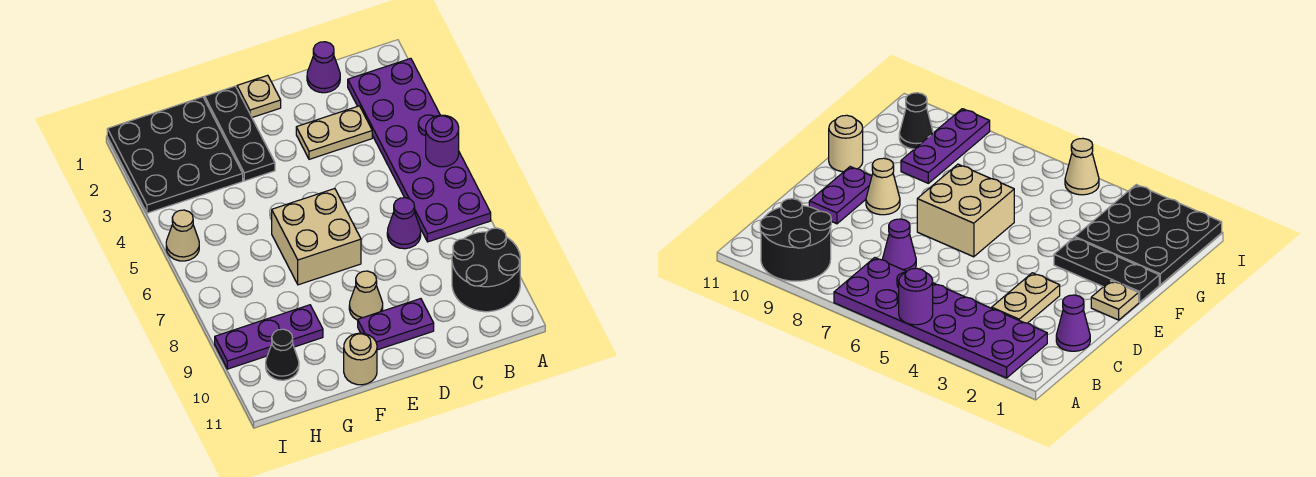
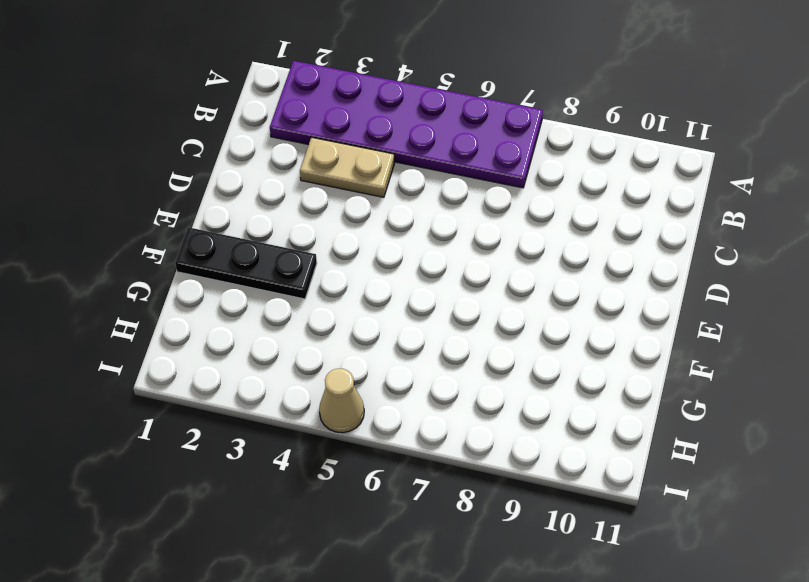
tan 1x2 plate [300,137,395,197] -> tan 1x2 plate turned to [296,106,372,159]
none -> black 2x2 round brick [452,228,520,312]
none -> purple 1x1 cone [307,42,340,93]
none -> purple 1x1 cone [387,198,421,249]

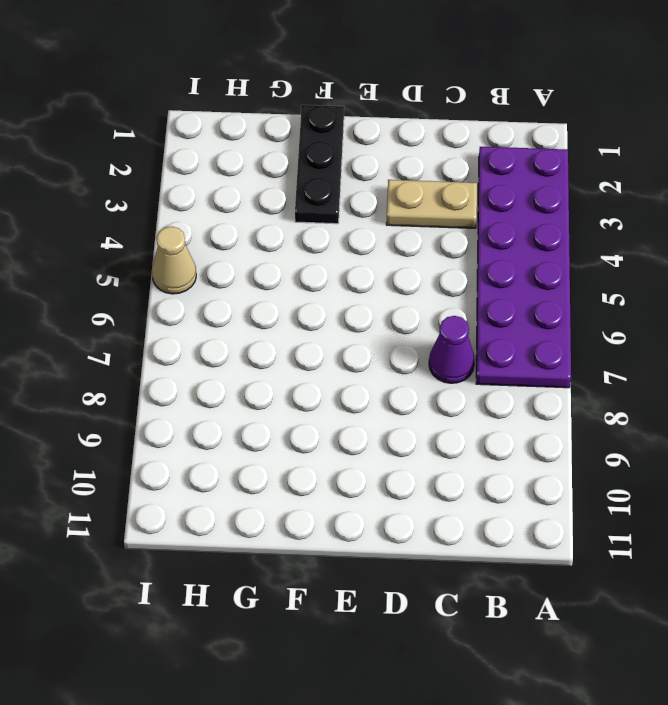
none -> black 2x2 round brick [452,228,520,312]
none -> purple 1x1 cone [307,42,340,93]
none -> purple 1x2 plate [358,299,434,350]

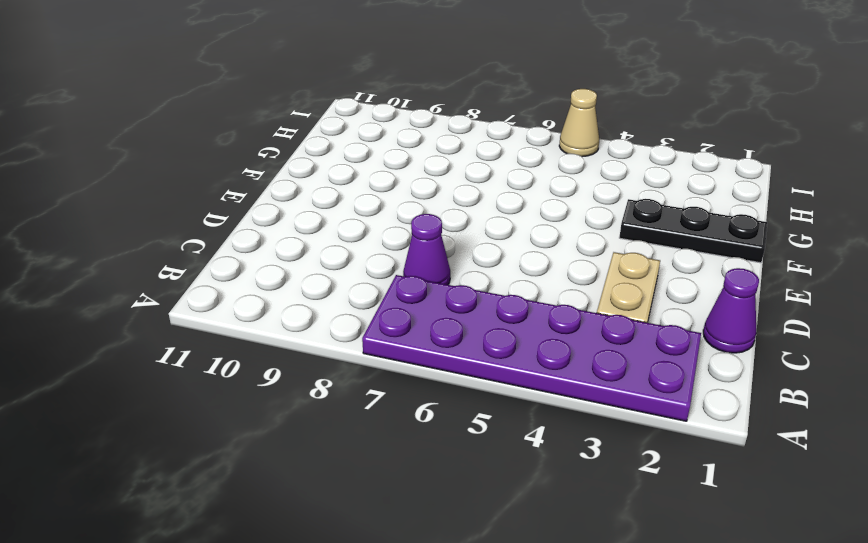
none -> black 2x2 round brick [452,228,520,312]
none -> purple 1x2 plate [358,299,434,350]
none -> tan 1x1 plate [237,75,281,117]

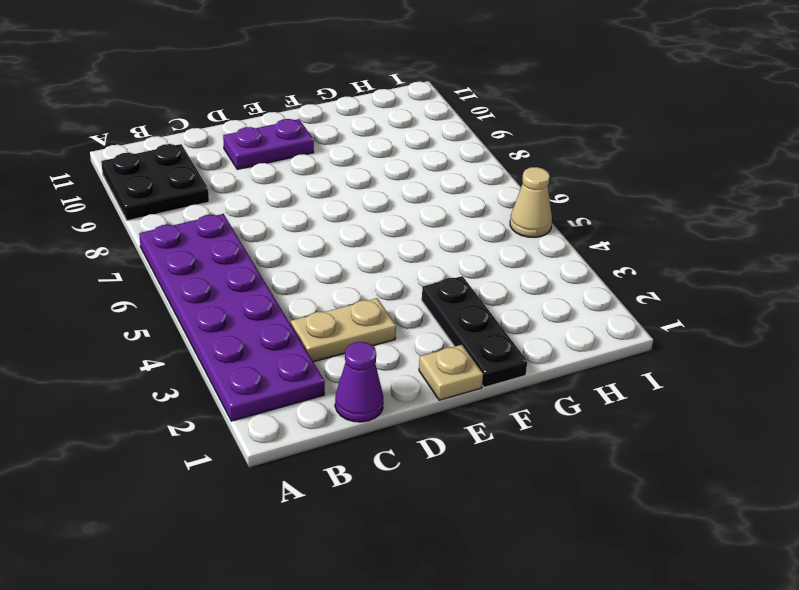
black 2x2 plate [101,144,209,221] -> black 2x2 round brick [452,228,520,312]
none -> purple 1x1 cone [387,198,421,249]
none -> tan 2x2 brick [272,189,361,285]
none -> tan 1x1 cone [349,271,383,320]

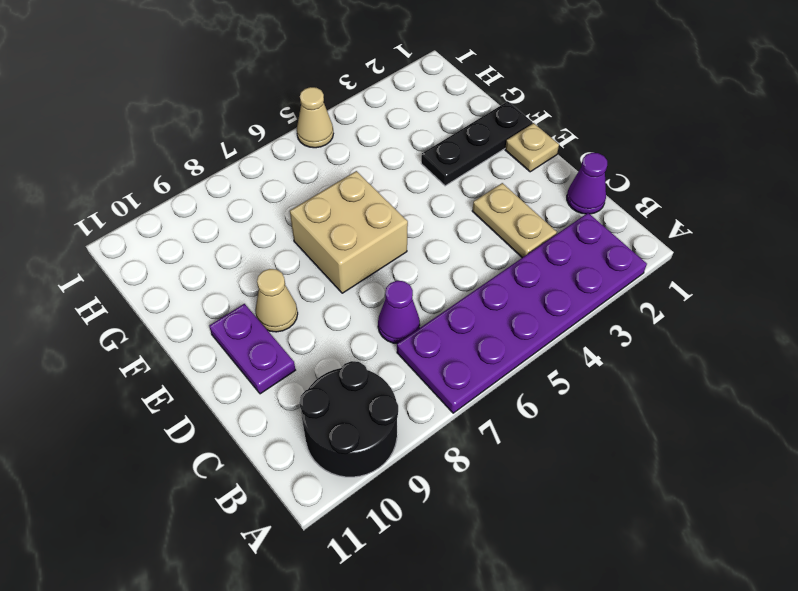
none -> tan 1x1 round brick [344,333,377,385]
none -> black 3x3 plate [107,97,243,213]
none -> purple 1x3 plate [215,305,323,369]

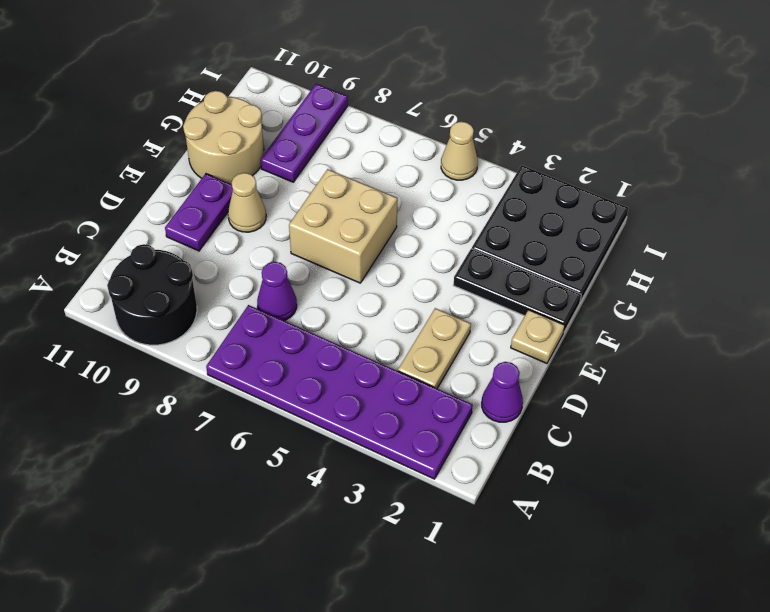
tan 2x2 round brick [183,91,264,184] -> tan 1x1 round brick [344,333,377,385]
none -> black 1x1 cone [266,329,299,380]
none -> purple 1x1 round brick [426,115,459,167]

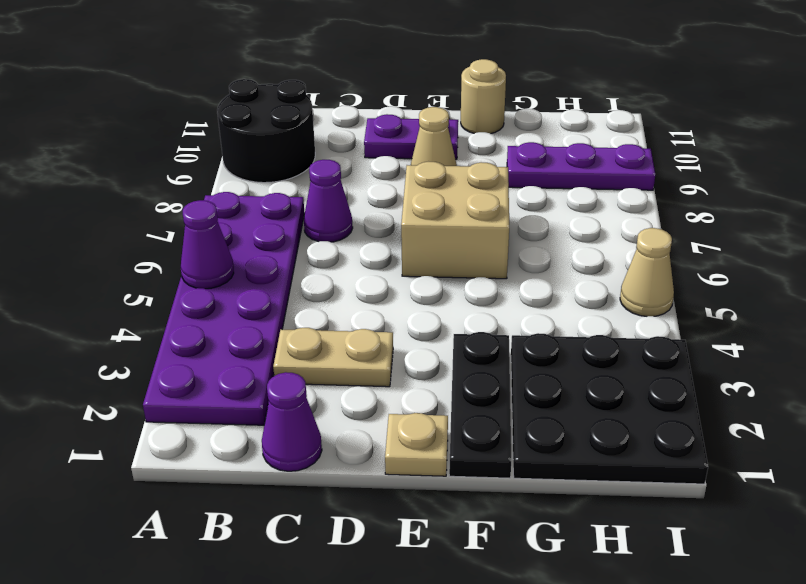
purple 1x1 cone [181,200,234,289] -> purple 1x1 round brick [426,115,459,167]
none -> black 1x1 cone [266,329,299,380]

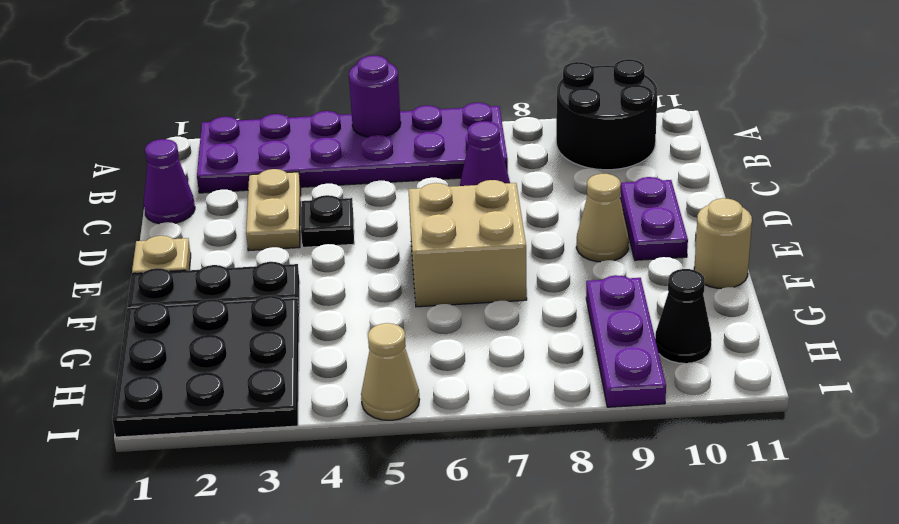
black 1x1 plate [301,195,354,247] -> none

